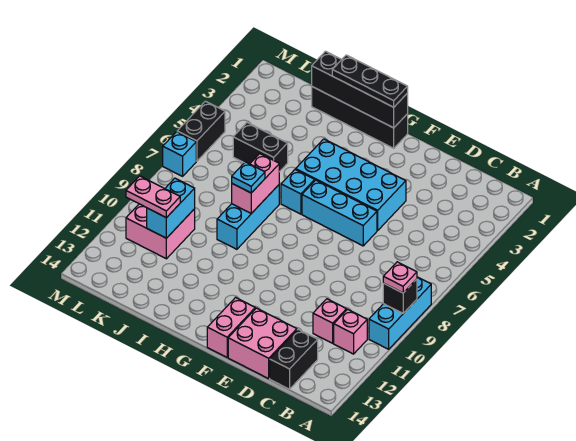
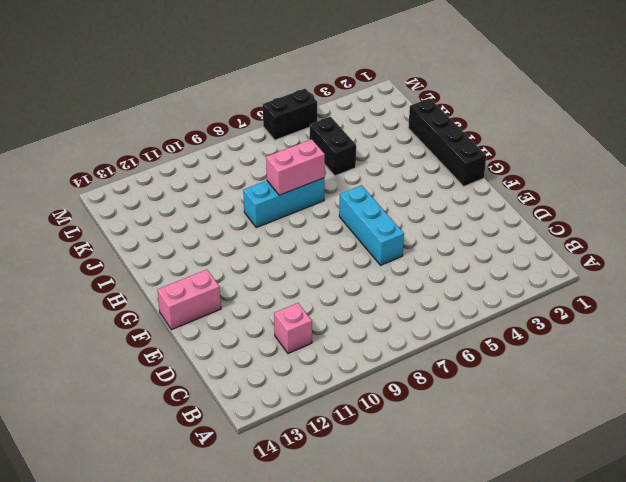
none -> cyan 1x3 brick [369,277,431,349]
none -> pink 1x1 brick [334,309,367,354]
none -> black 1x2 brick [270,329,318,389]

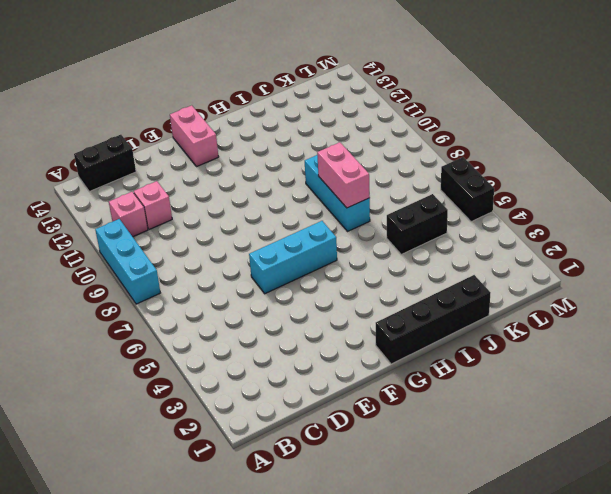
black 1x2 brick [74,135,136,191] -> black 1x2 brick turned to [270,329,318,389]
none -> pink 2x2 brick [228,308,297,379]
none -> cyan 2x4 brick [296,139,406,231]
none -> cyan 1x1 brick [281,169,315,214]

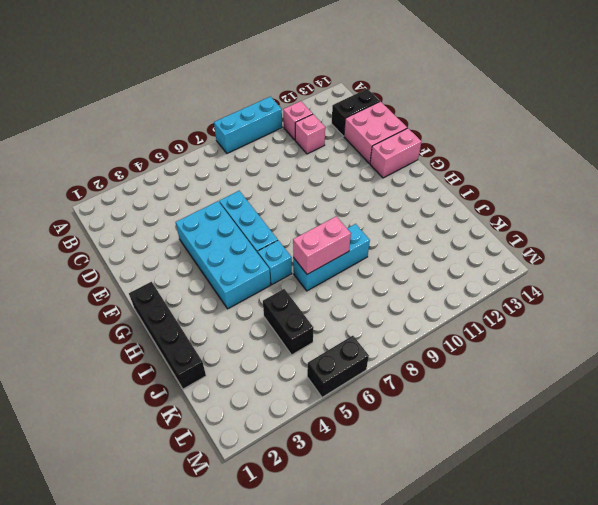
none -> pink 2x2 brick [126,204,195,259]
none -> cyan 1x1 brick [163,132,196,176]
none -> black 1x1 brick [383,279,417,313]

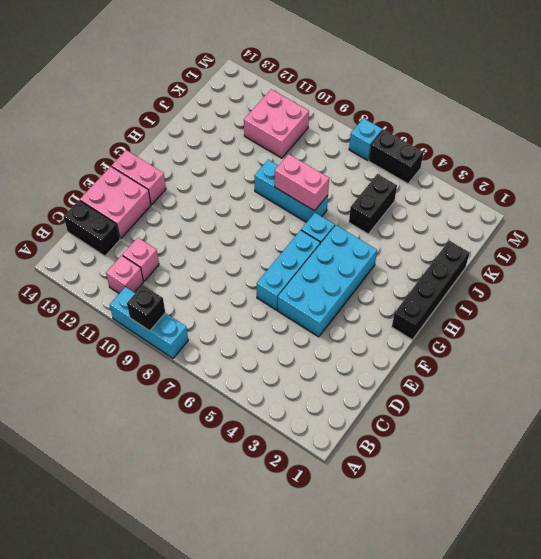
none -> black 1x4 brick [312,51,408,128]
none -> cyan 1x2 brick [147,178,195,238]
none -> pink 1x1 plate [383,262,417,293]

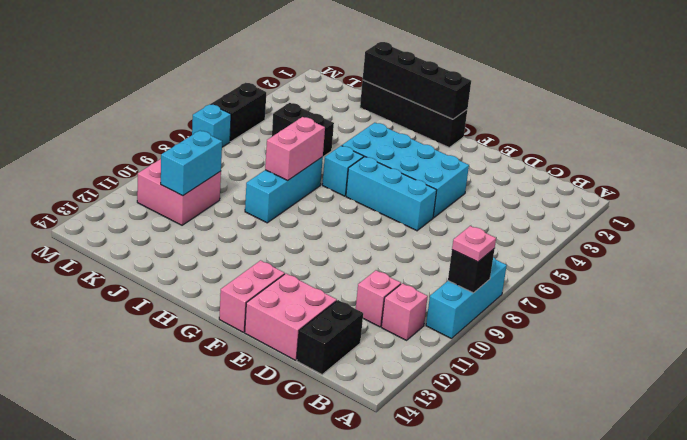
none -> black 1x3 plate [332,55,408,107]
none -> cyan 1x1 plate [232,162,265,193]
none -> pink 1x2 plate [126,176,180,218]

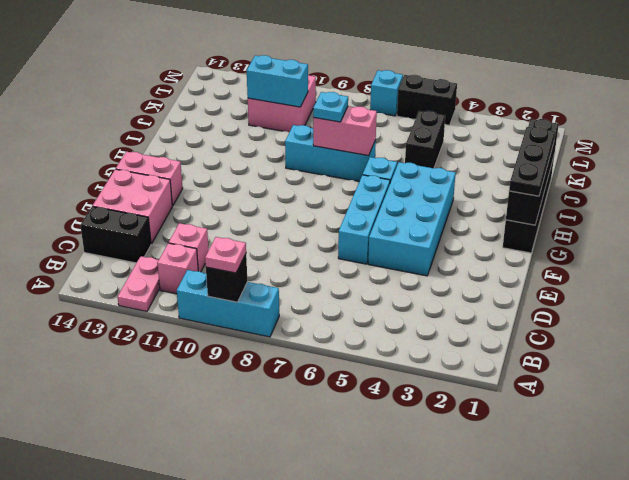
pink 1x2 plate [118,256,160,311] -> pink 1x2 plate moved to [126,176,180,218]

